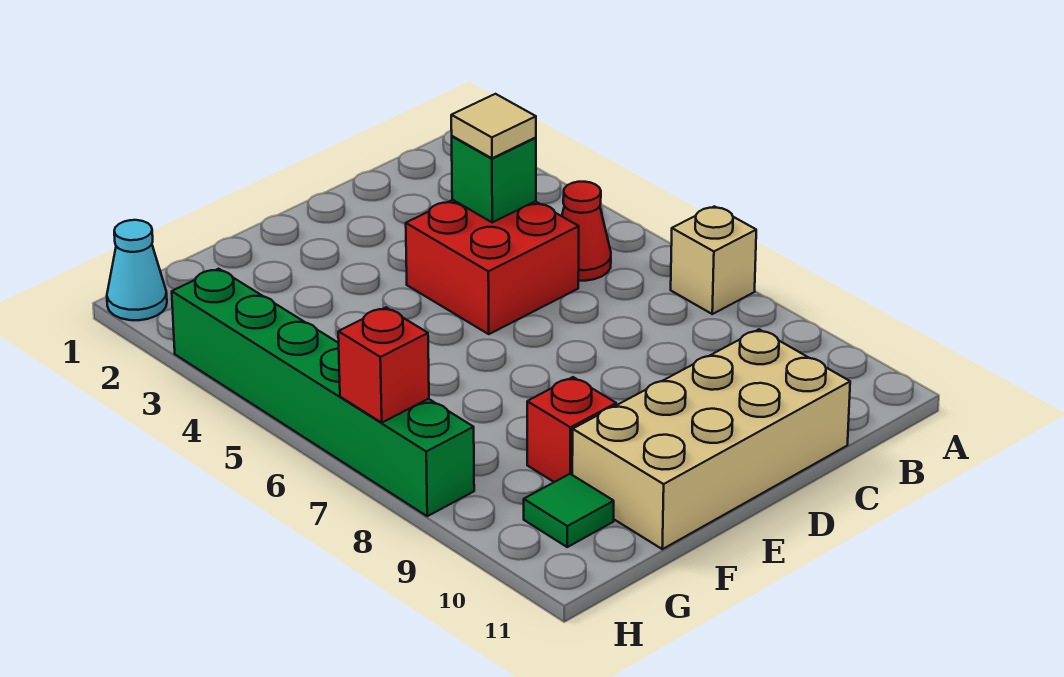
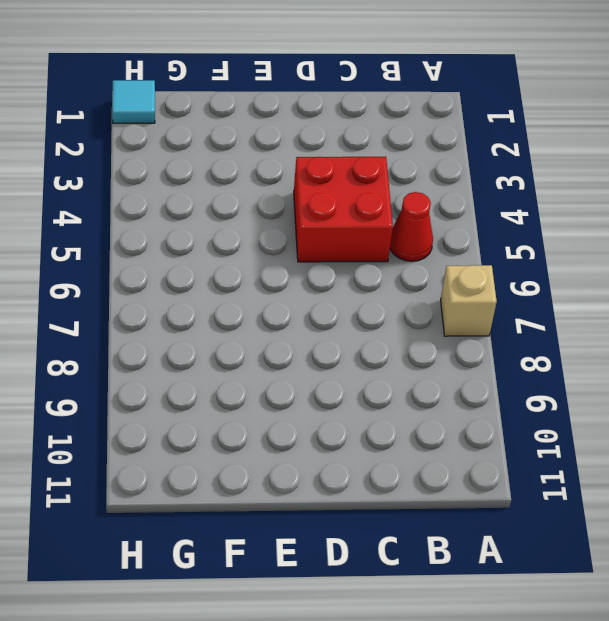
cyan 1x1 tile [112,80,155,123] -> cyan 1x1 cone [107,220,167,320]
none -> tan 2x4 brick [572,329,850,549]
none -> red 1x1 brick [527,377,616,482]

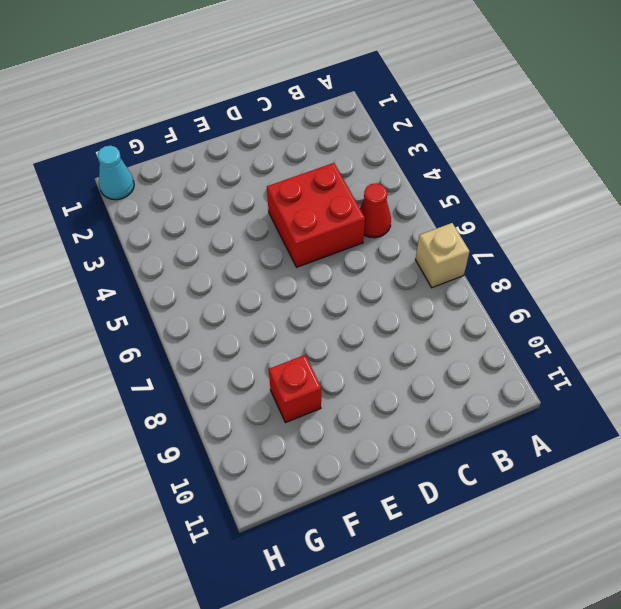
none -> tan 2x4 brick [572,329,850,549]
none -> green 1x1 tile [524,474,614,547]

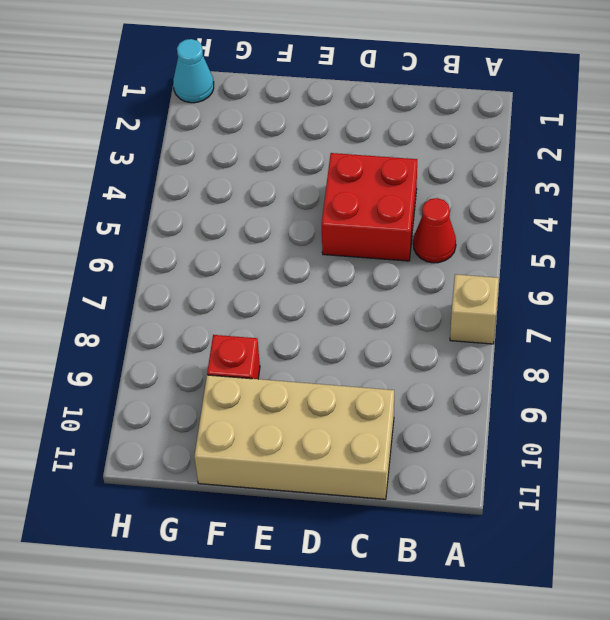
none -> green 1x1 tile [524,474,614,547]
none -> green 1x6 brick [172,269,474,516]

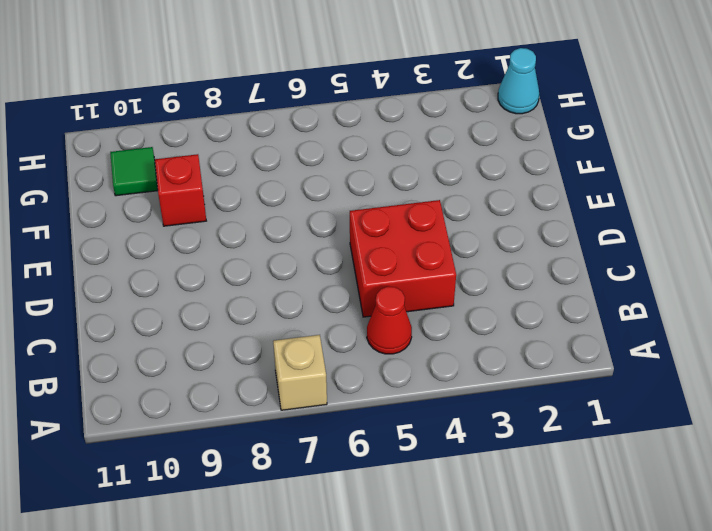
none -> tan 2x4 brick [572,329,850,549]
none -> green 1x6 brick [172,269,474,516]

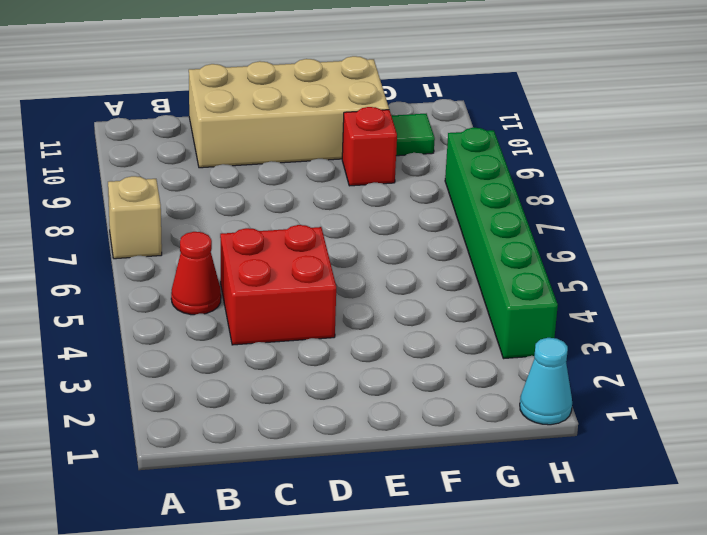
none -> green 1x1 brick [452,136,536,222]
none -> red 1x1 brick [338,308,429,423]

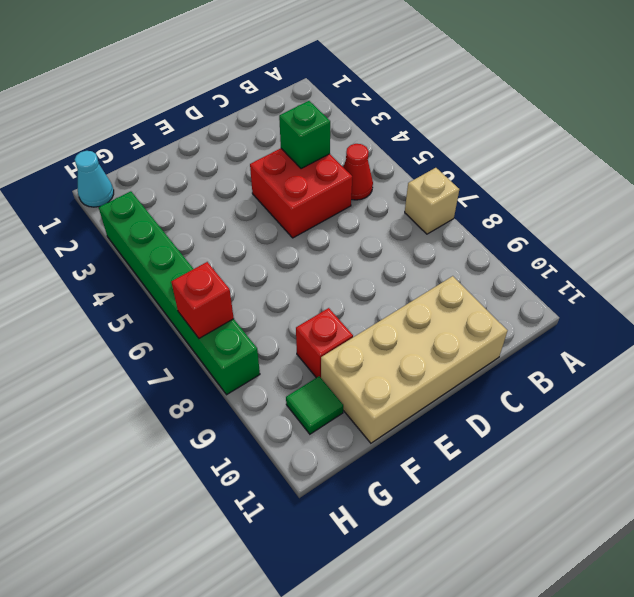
none -> tan 1x1 tile [451,94,536,158]

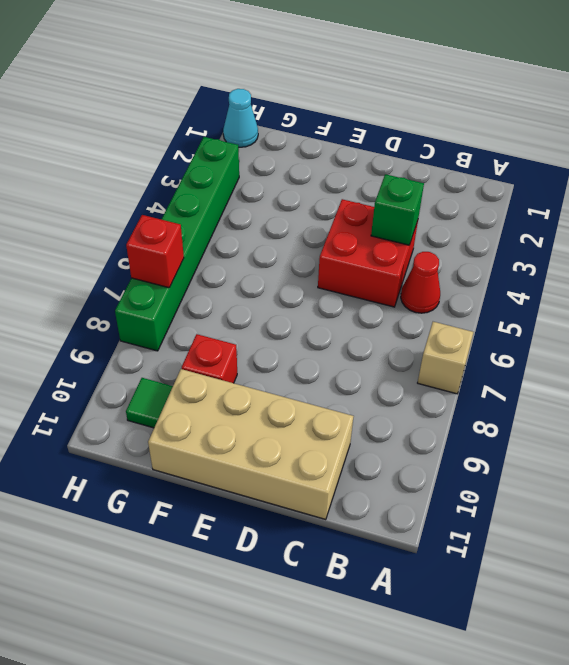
none -> tan 1x1 tile [451,94,536,158]

